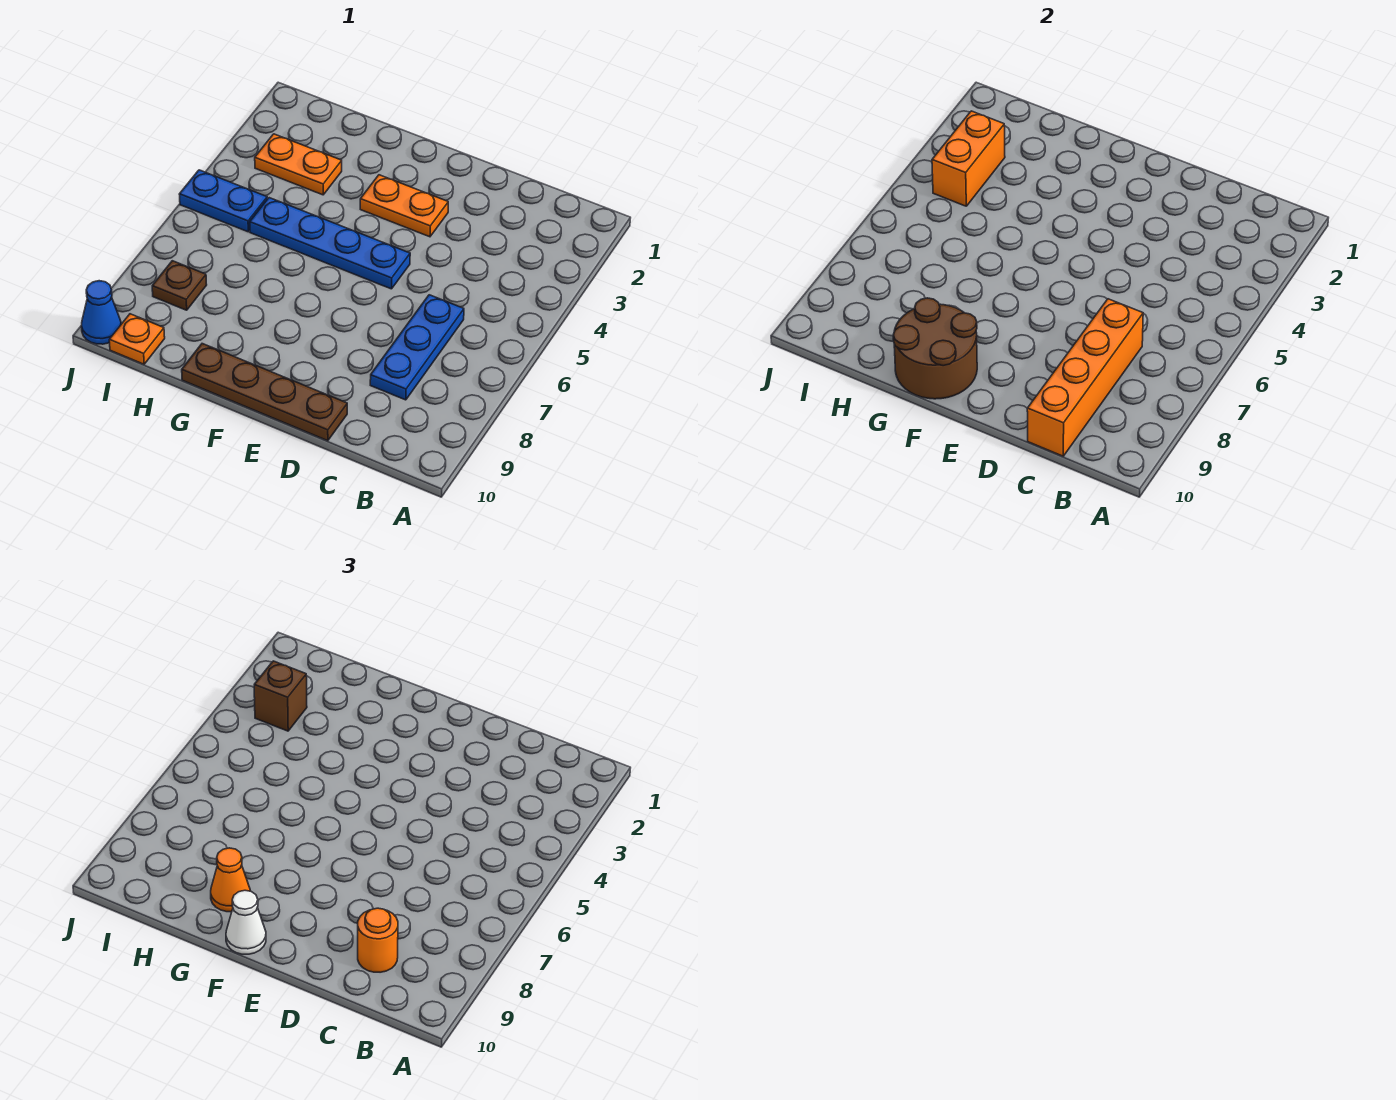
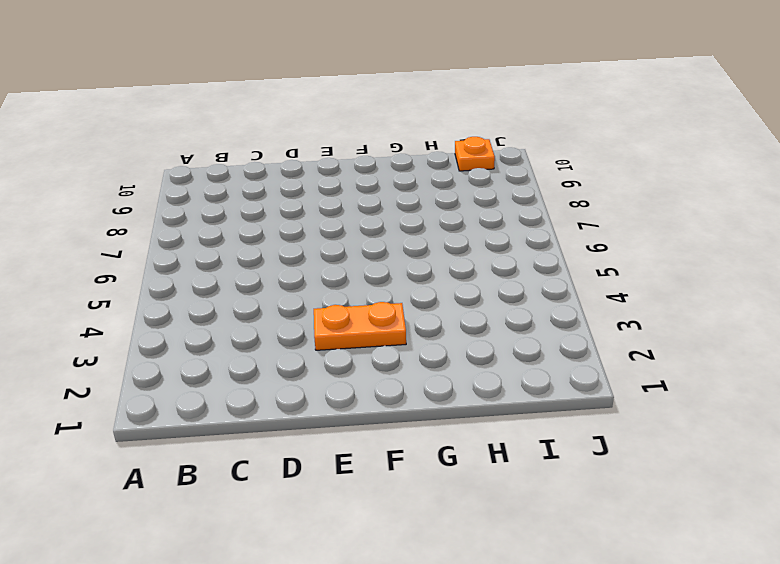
none -> blue 1x3 plate [370,295,464,400]
none -> brown 1x4 plate [182,344,347,441]
none -> blue 1x4 plate [250,198,410,289]

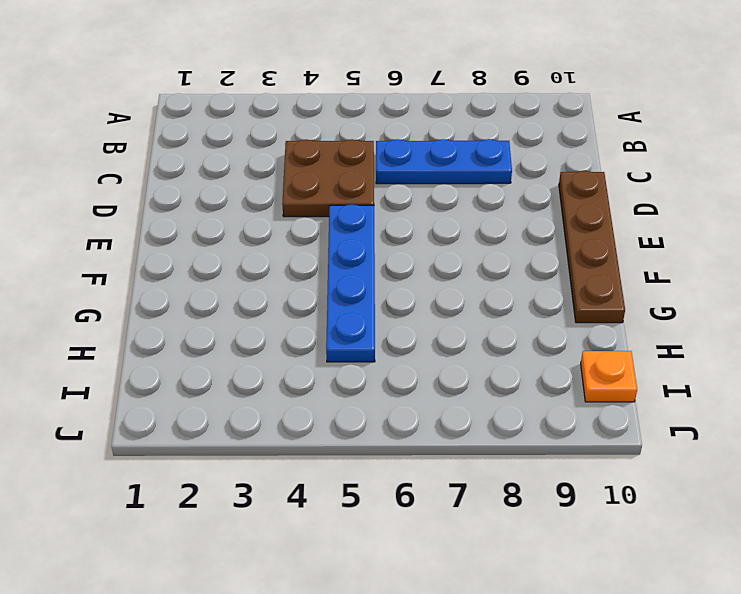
brown 2x2 plate [282,139,374,217] -> none
none -> orange 1x2 plate [360,175,448,237]
none -> orange 1x2 plate [255,134,342,195]
none -> blue 1x2 plate [179,170,267,232]

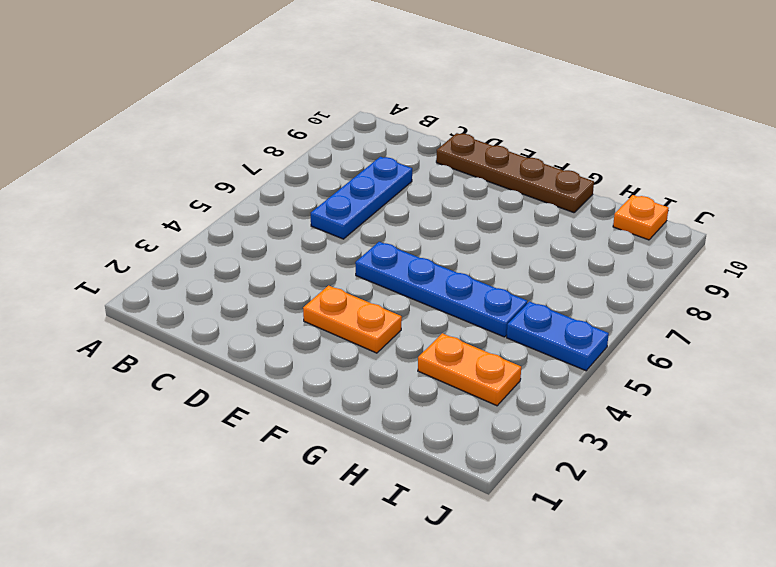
none -> brown 1x1 plate [152,261,207,310]
none -> blue 1x1 cone [81,281,121,344]
none -> orange 1x4 brick [1027,299,1143,456]

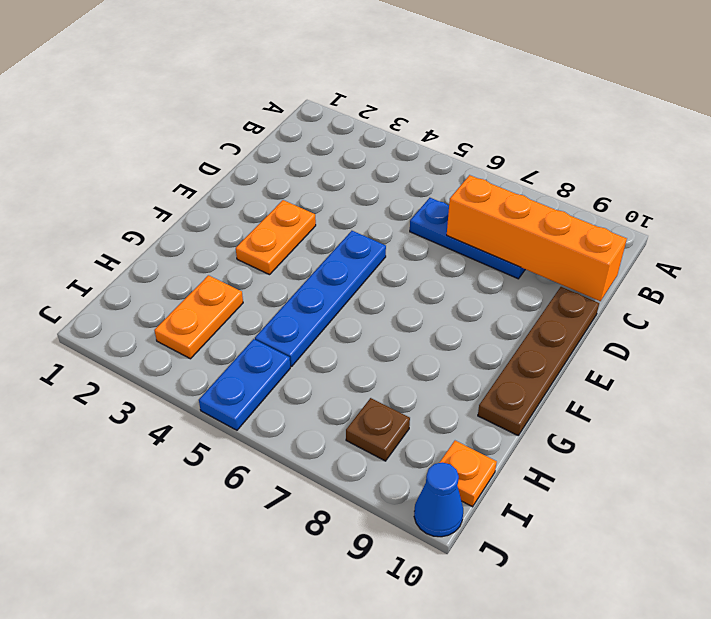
none -> brown 2x2 round brick [893,298,977,399]
none -> orange 1x2 brick [932,111,1005,206]
none -> orange 1x1 round brick [358,908,398,972]

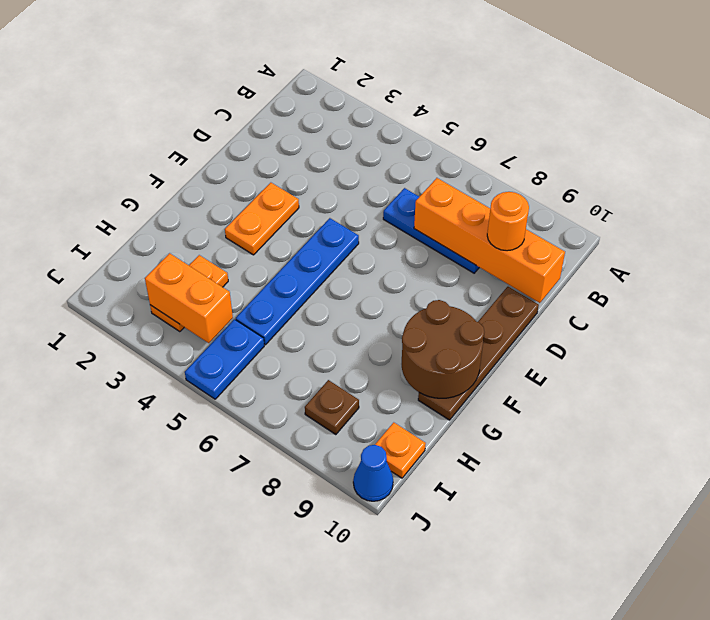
none -> white 1x1 cone [226,890,266,954]
none -> orange 1x1 cone [211,848,250,912]
none -> brown 1x1 brick [254,661,307,731]

